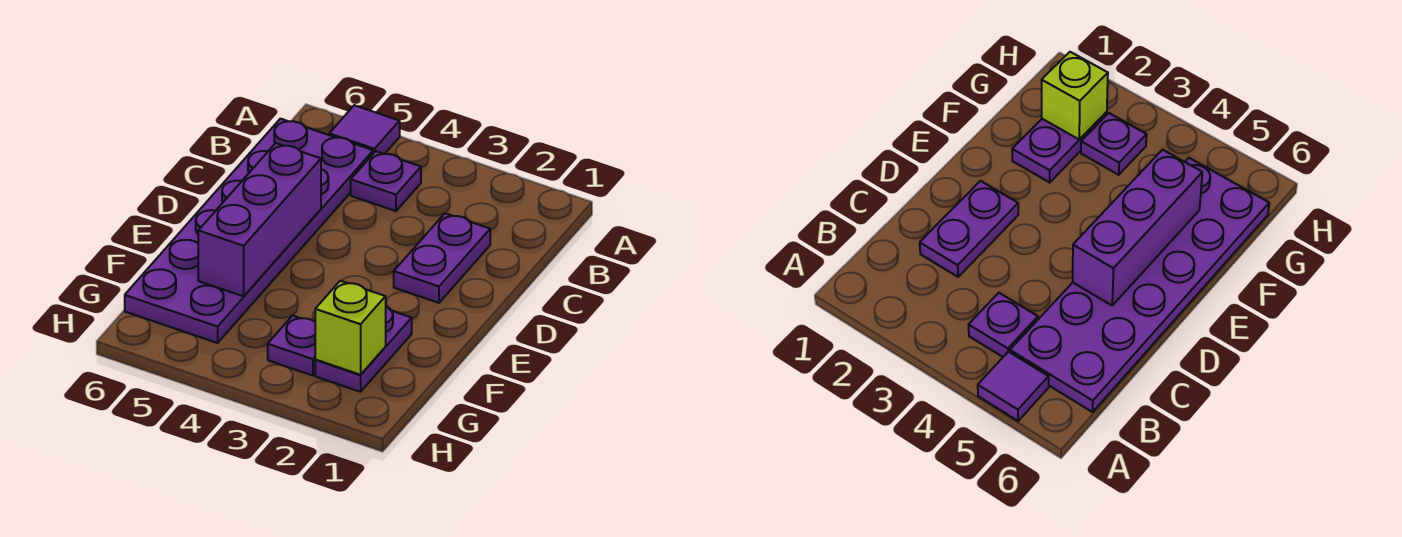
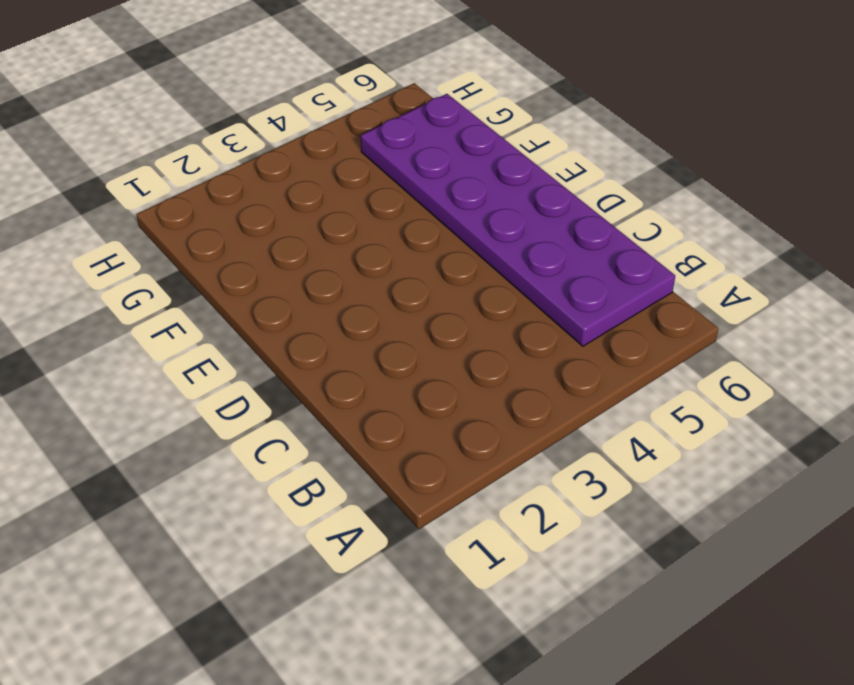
none -> purple 1x1 tile [329,105,400,154]
none -> purple 1x1 plate [351,151,421,211]

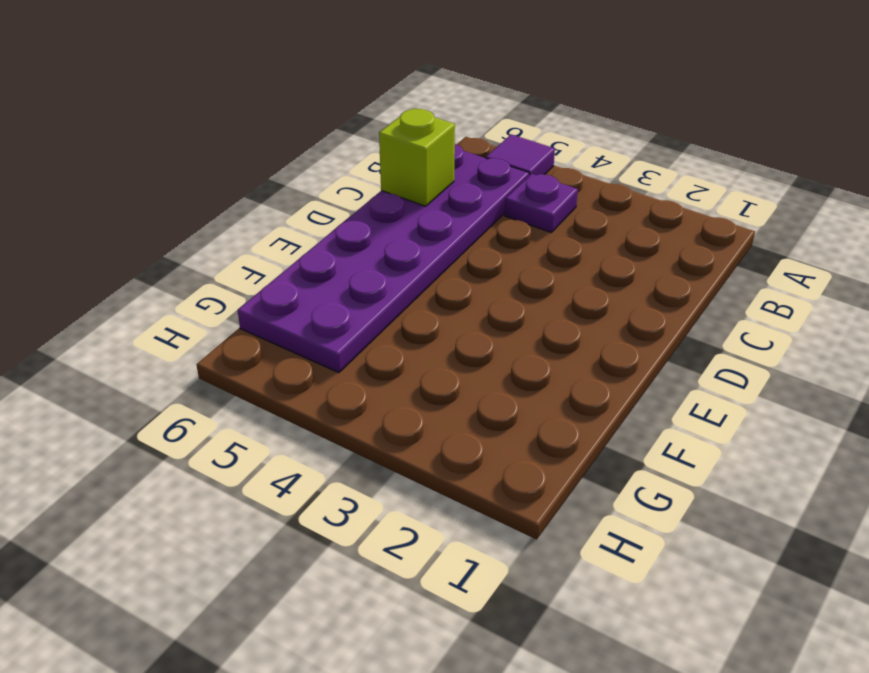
lime 1x1 brick [379,109,455,206] -> lime 1x1 brick moved to [315,281,386,375]
none -> purple 1x2 plate [394,213,490,303]
none -> purple 1x2 plate [315,307,412,392]

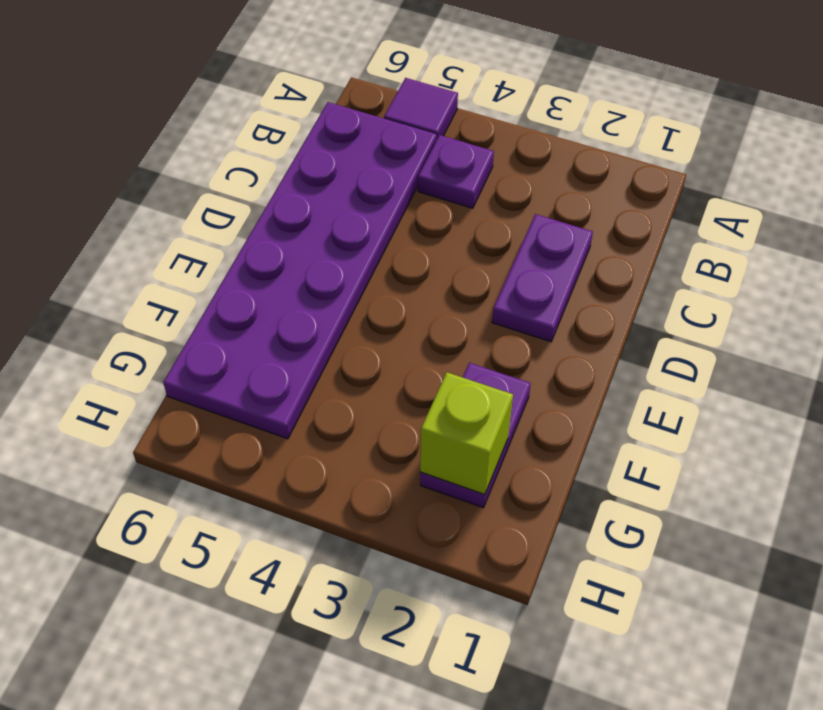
none -> purple 1x1 plate [268,316,315,376]
none -> purple 1x3 brick [198,143,321,296]

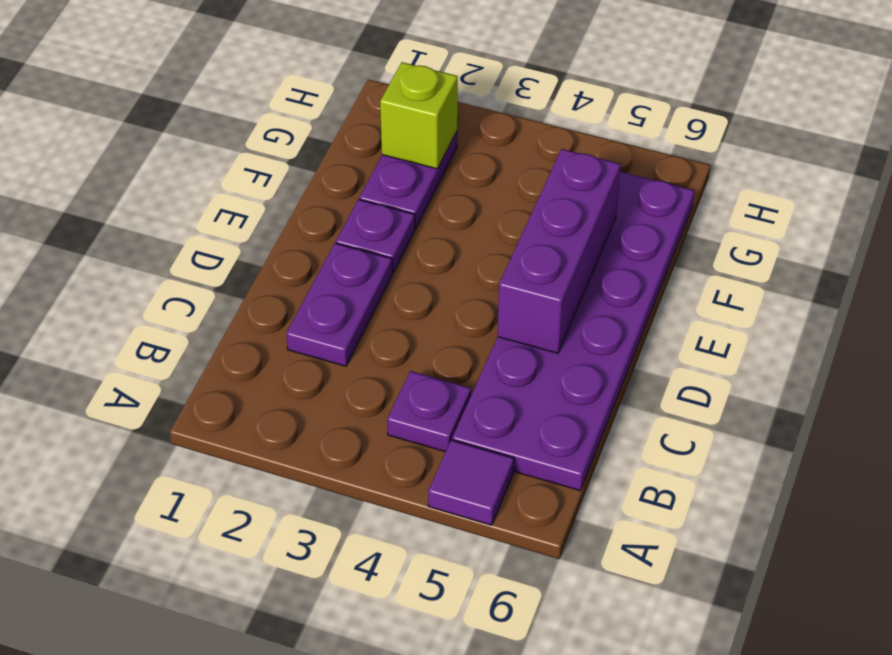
purple 1x1 plate [336,199,415,273] -> purple 1x1 plate moved to [268,316,315,376]

